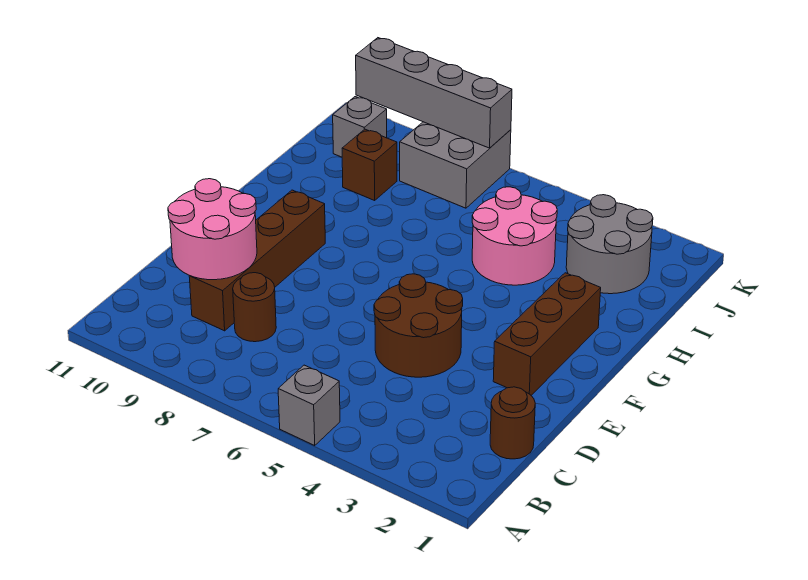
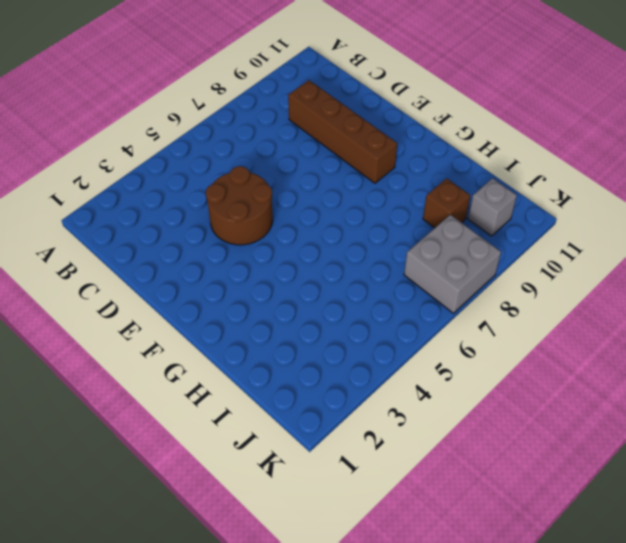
none -> grey 1x1 brick [278,365,340,445]
none -> brown 1x1 round brick [490,387,535,459]
none -> brown 1x1 round brick [233,273,276,342]

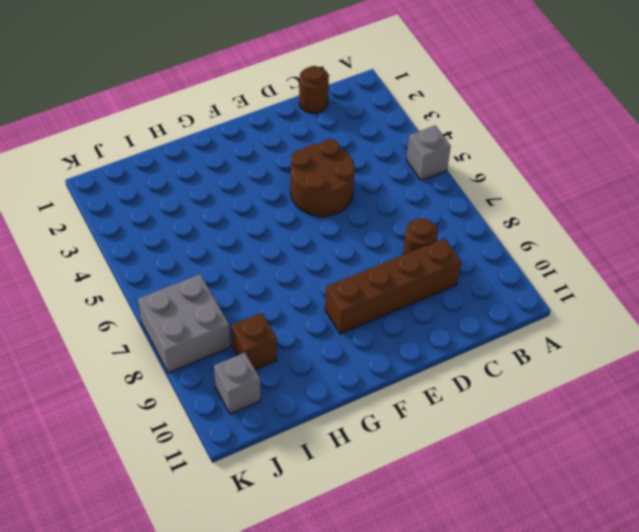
none -> brown 1x3 brick [493,273,601,395]
none -> pink 2x2 round brick [472,187,557,285]
none -> grey 2x2 round brick [566,195,653,294]

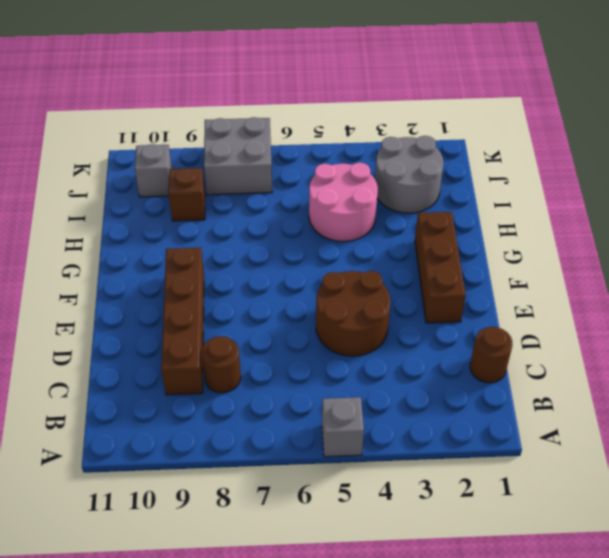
none -> pink 2x2 round brick [168,179,257,280]
none -> grey 1x4 brick [356,38,512,148]

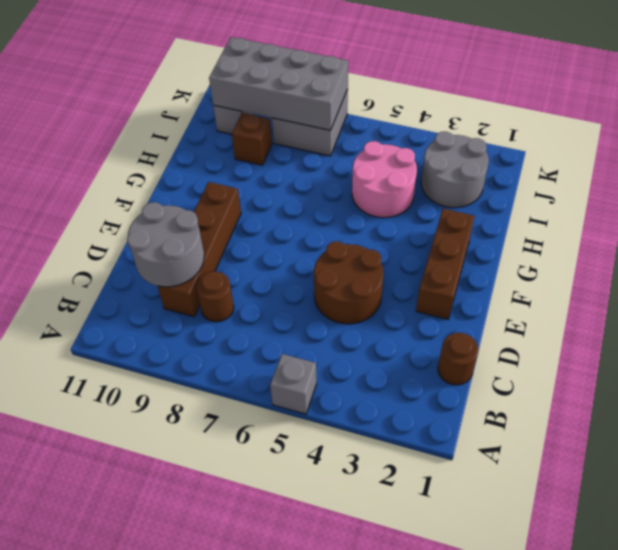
grey 2x2 round brick [127,202,204,287] -> pink 2x2 round brick [168,179,257,280]
grey 2x4 brick [209,37,348,130] -> grey 1x4 brick [356,38,512,148]

